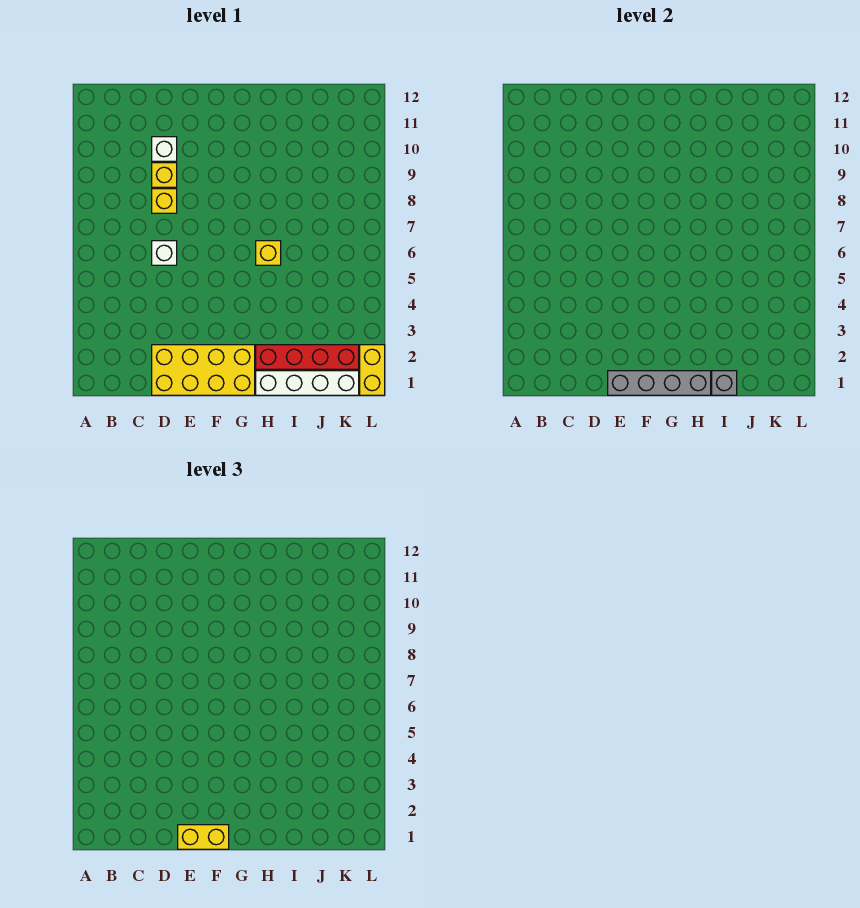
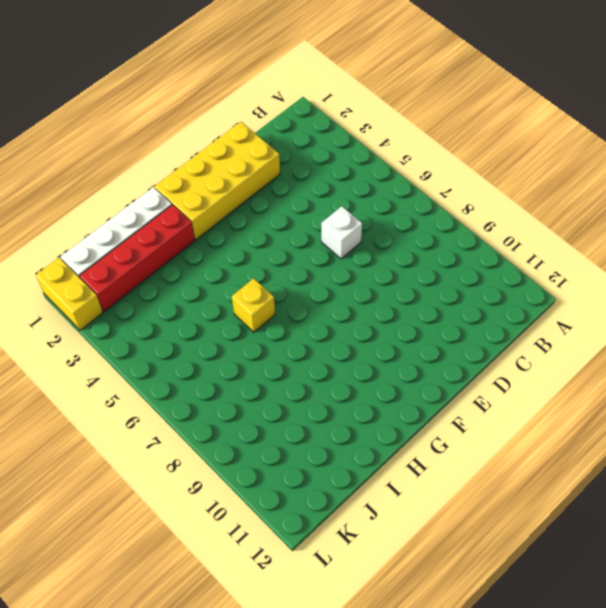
none -> yellow 1x1 brick [152,189,177,213]
none -> yellow 1x1 brick [152,163,177,187]
none -> white 1x1 brick [152,137,177,161]

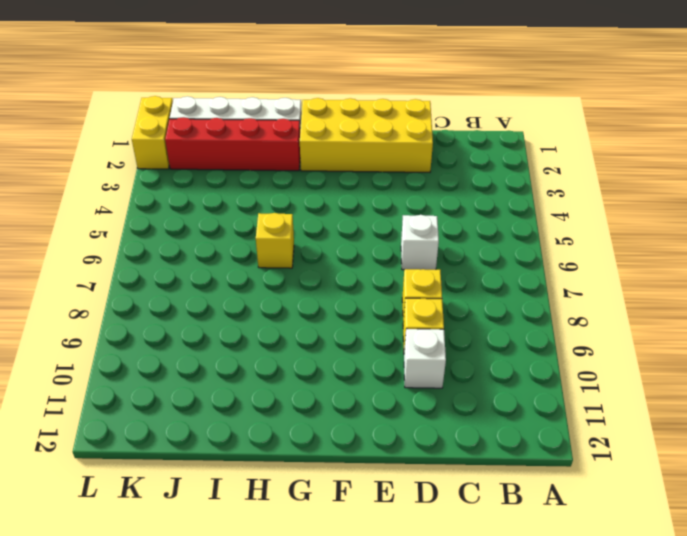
none -> grey 1x4 brick [608,371,711,395]
none -> grey 1x1 brick [712,371,737,395]
none -> yellow 1x2 brick [178,825,229,849]

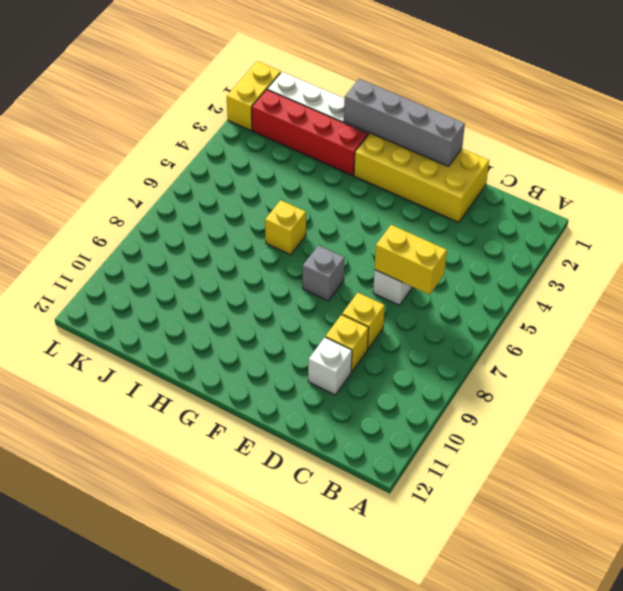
yellow 1x2 brick [375,225,447,295] -> yellow 1x2 brick moved to [178,825,229,849]
grey 1x1 brick [303,245,345,301] -> grey 1x1 brick moved to [712,371,737,395]

